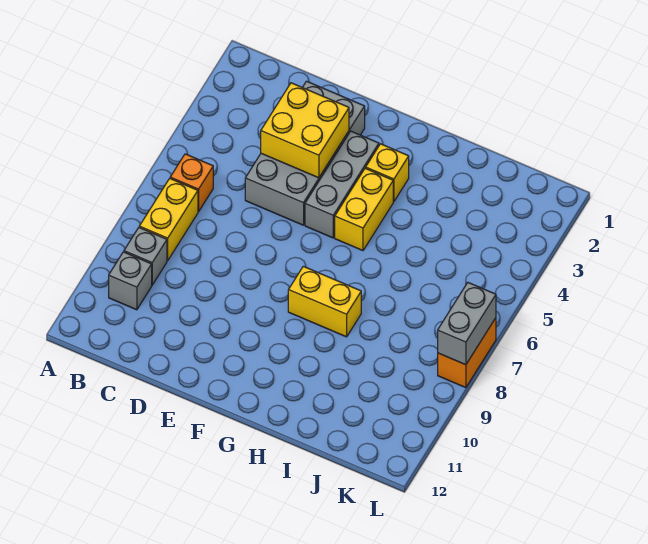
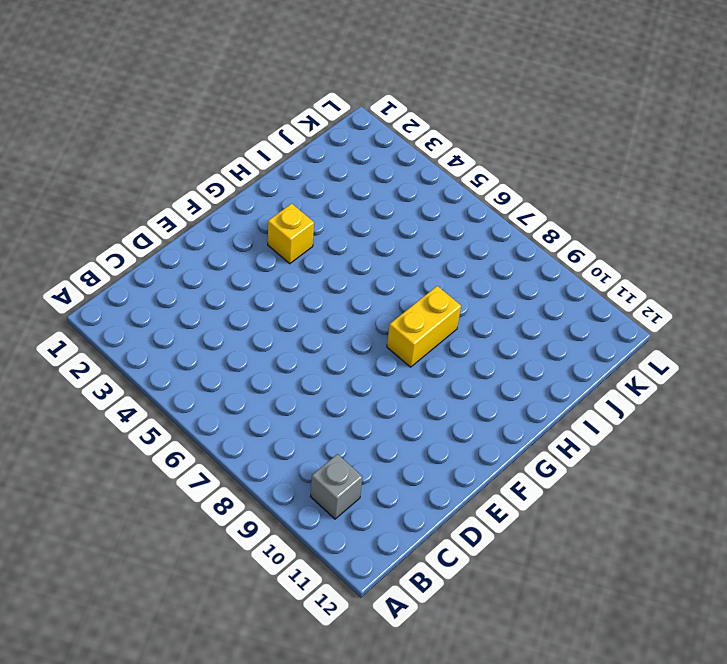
none -> orange 1x1 brick [170,154,213,212]
none -> yellow 1x2 brick [139,179,198,261]
none -> grey 1x1 brick [124,228,167,285]

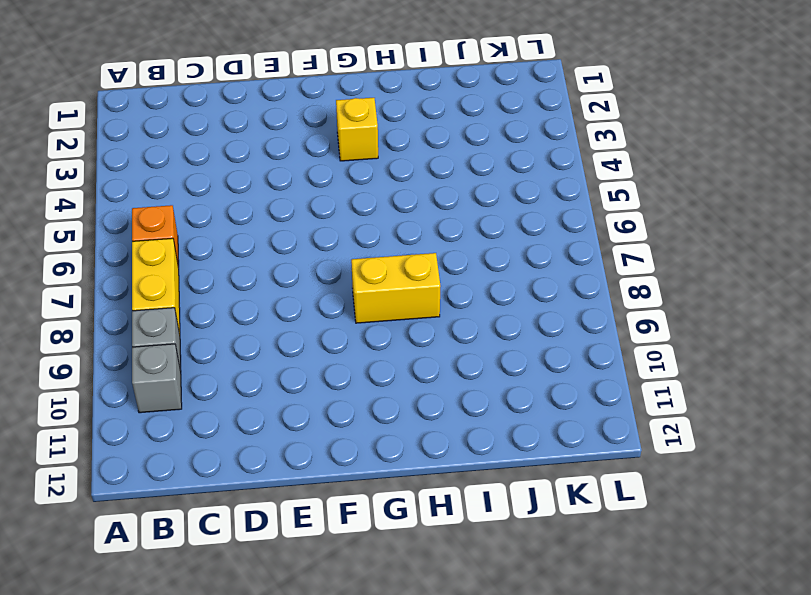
none -> grey 2x4 brick [245,81,365,225]
none -> grey 1x3 brick [305,131,379,238]
none -> yellow 1x2 brick [335,168,393,251]

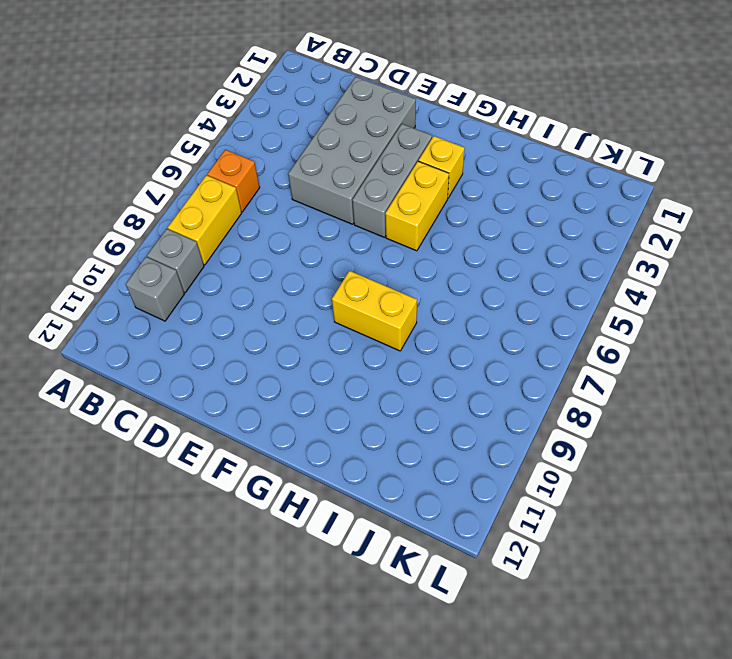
none -> orange 1x2 brick [438,318,496,388]
none -> yellow 2x2 brick [261,83,349,178]
none -> grey 1x2 brick [438,283,496,365]

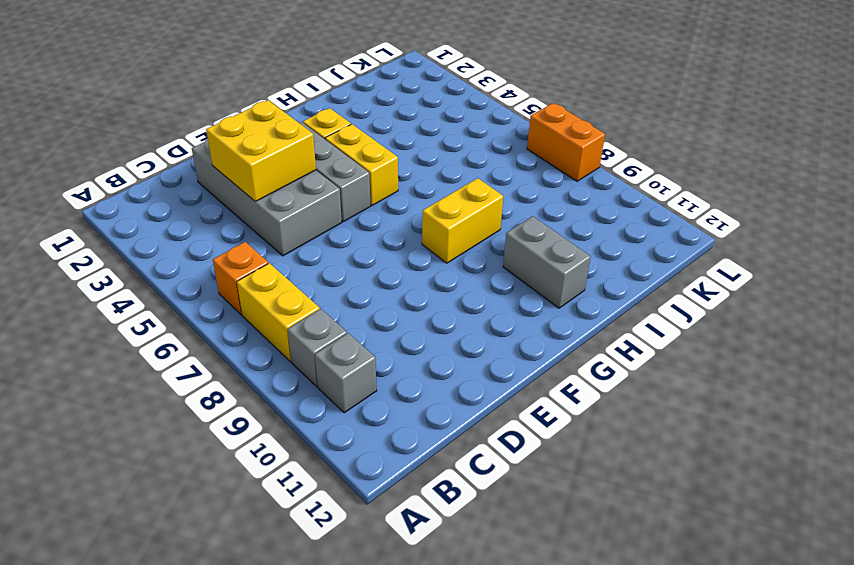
grey 1x2 brick [503,216,591,308] -> grey 1x2 brick moved to [438,283,496,365]

